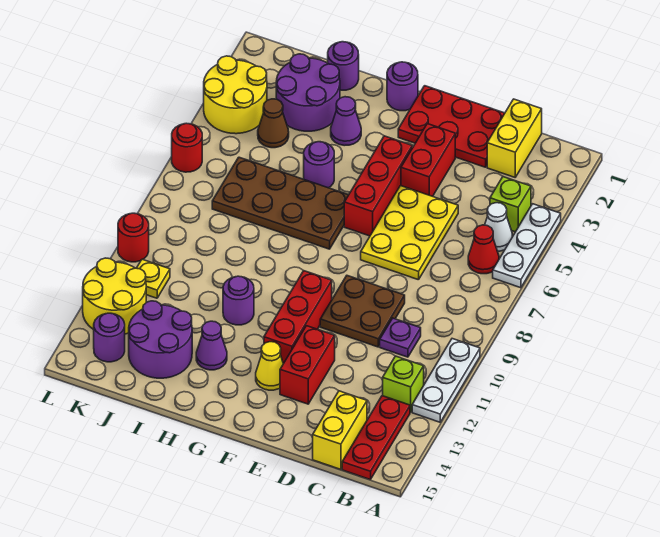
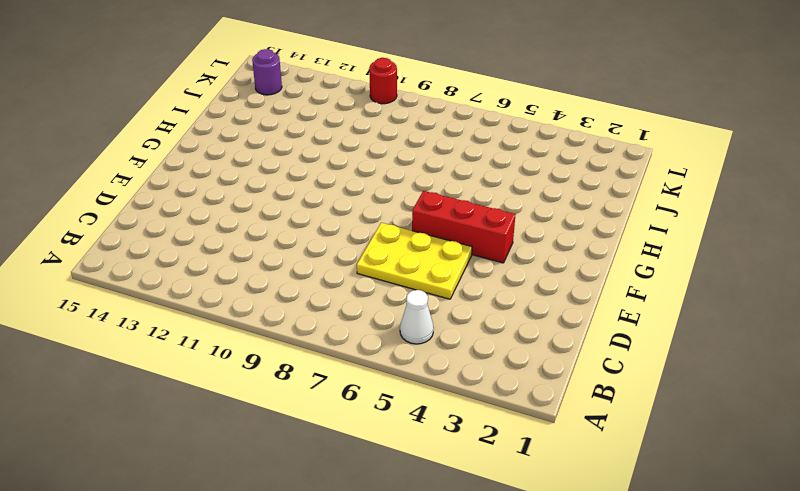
none -> white 1x3 plate [493,204,561,288]
none -> white 1x3 plate [412,339,480,422]
none -> lime 1x1 brick [490,177,531,232]
none -> red 1x1 cone [468,225,499,274]

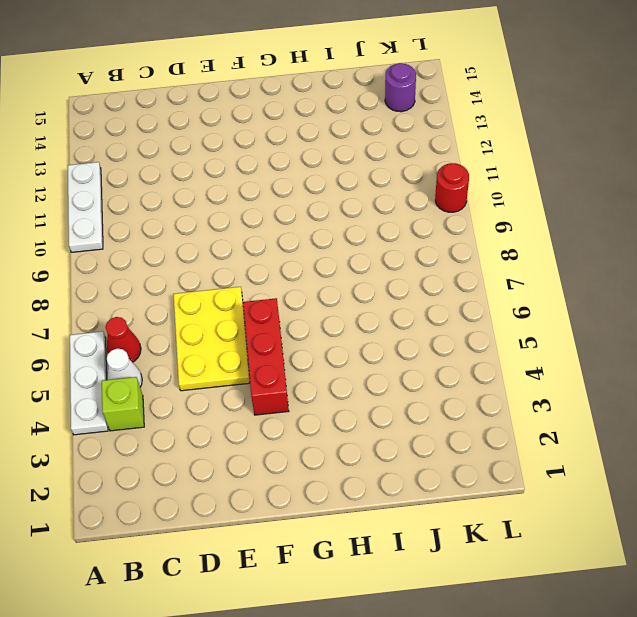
none -> lime 1x1 brick [383,356,424,412]
none -> red 1x3 plate [342,396,410,480]
none -> yellow 1x2 brick [487,99,542,177]
none -> purple 1x1 plate [380,318,421,357]

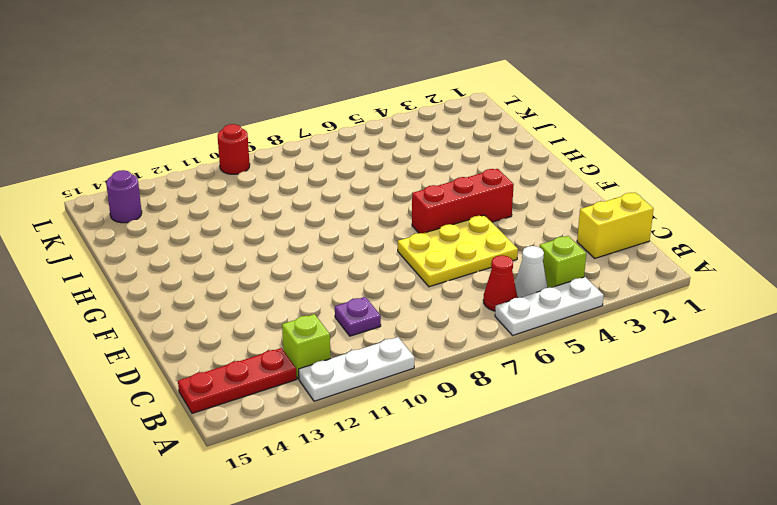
none -> yellow 1x2 brick [313,391,367,469]
none -> red 2x3 plate [398,86,505,167]
none -> brown 2x2 plate [320,276,405,347]
none -> red 1x2 brick [401,124,455,196]

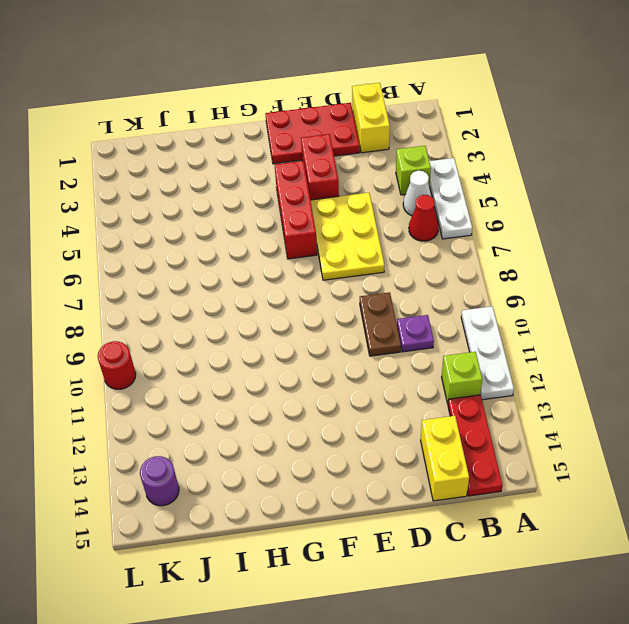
brown 1x2 plate [360,292,401,356] -> brown 2x2 plate [320,276,405,347]
none -> red 1x2 brick [280,326,335,404]
none -> red 1x3 brick [264,271,332,364]
none -> yellow 1x1 cone [256,342,283,390]
none -> purple 1x1 round brick [387,62,418,111]

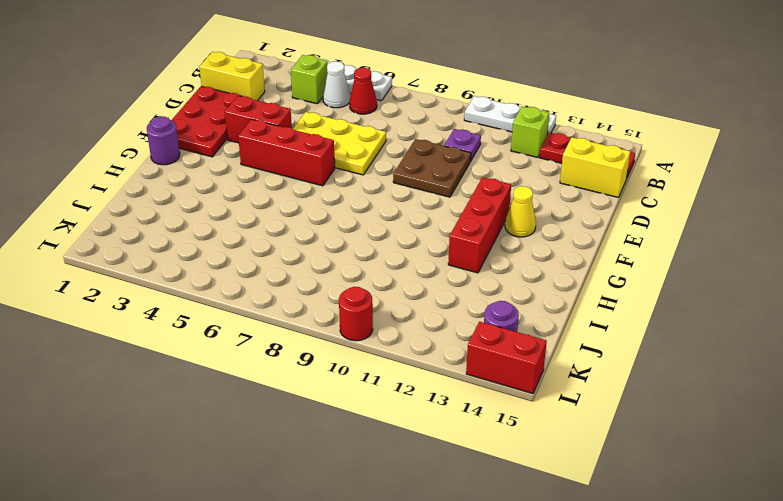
red 1x3 brick [448,177,511,273] -> red 1x3 brick turned to [264,271,332,364]
red 1x2 brick [466,322,547,394] -> red 1x2 brick moved to [280,326,335,404]
none -> brown 2x4 plate [212,157,348,249]
none -> purple 1x1 cone [331,97,361,146]
none -> purple 1x1 round brick [304,142,334,188]
none -> purple 1x1 round brick [223,276,254,325]

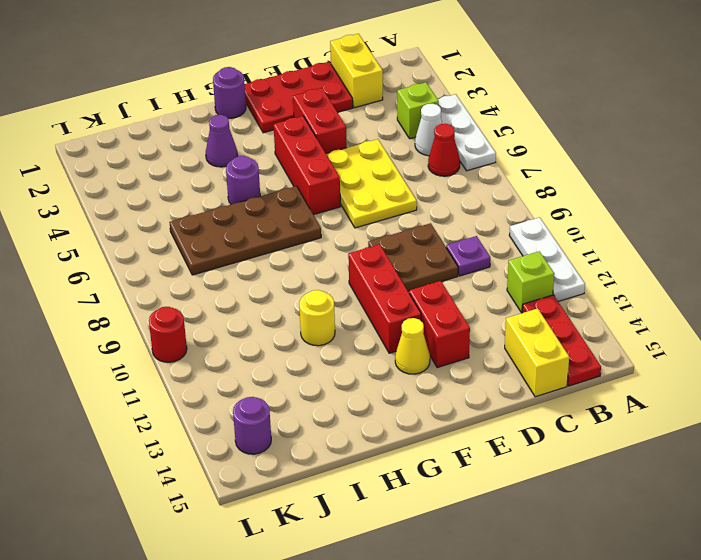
yellow 1x1 round brick [299,290,335,346] -> purple 1x1 round brick [223,276,254,325]
none -> purple 1x1 cone [196,321,227,370]
none -> purple 1x1 round brick [328,42,359,90]
none -> purple 2x2 round brick [276,54,340,131]
none -> purple 2x2 round brick [129,301,192,378]

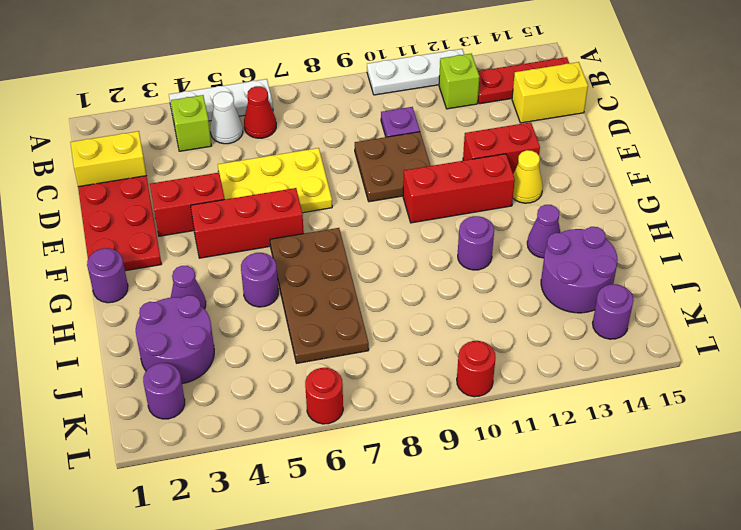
purple 1x1 round brick [143,363,185,419] -> purple 1x1 round brick moved to [328,42,359,90]
none -> brown 1x1 cone [258,99,289,148]
none -> yellow 2x2 round brick [204,56,267,134]
none -> yellow 1x1 plate [137,259,170,298]
none -> yellow 2x2 round brick [83,258,146,334]

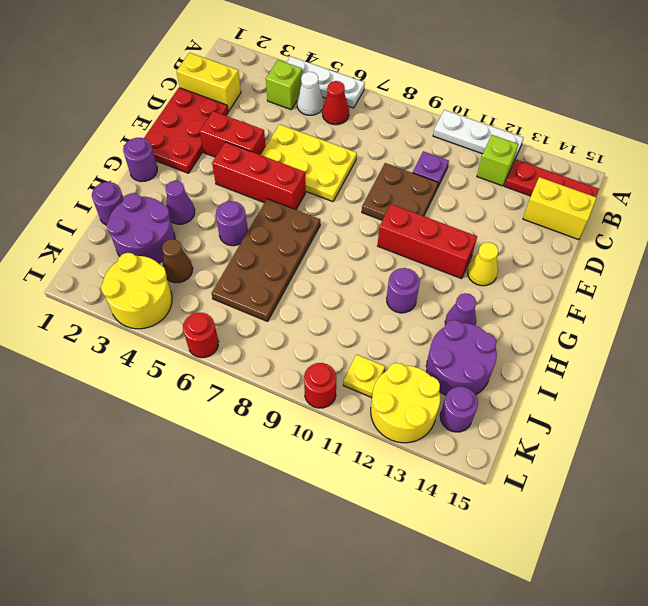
none -> red 1x2 brick [280,326,335,404]

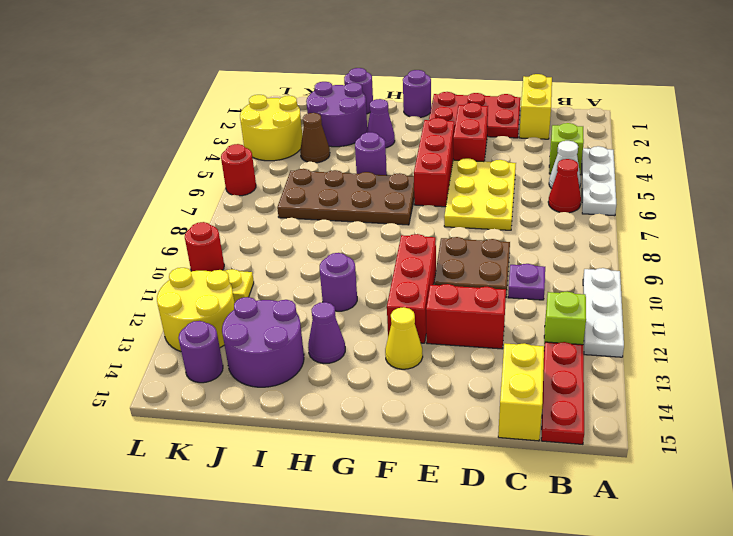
red 1x2 brick [426,284,506,349] -> red 1x2 brick turned to [280,326,335,404]

